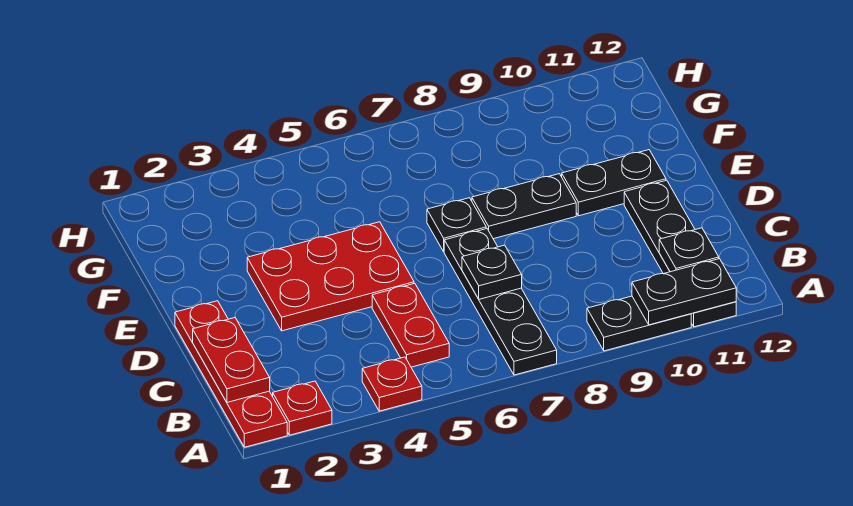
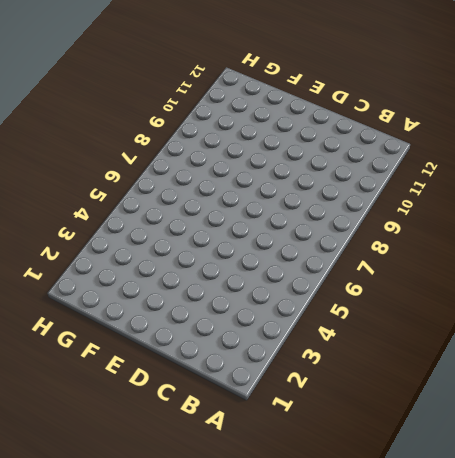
none -> red 1x4 plate [175,301,287,447]
none -> red 1x1 plate [273,381,332,435]
none -> red 1x1 plate [362,357,422,411]

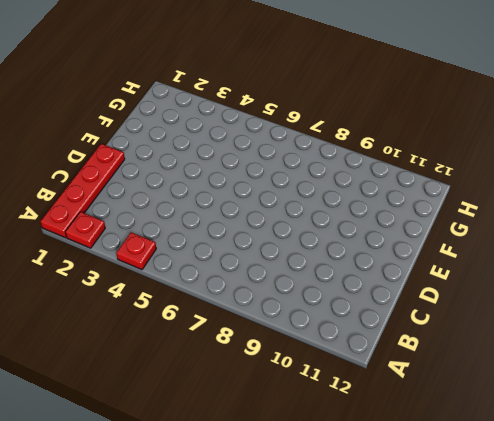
none -> black 1x4 plate [444,229,557,375]
none -> black 1x2 plate [587,296,691,351]
none -> black 1x4 plate [624,180,736,327]

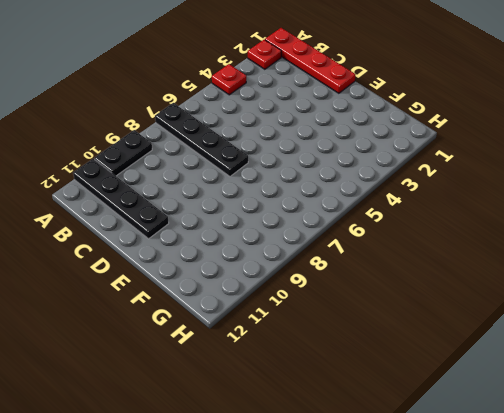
none -> red 1x2 plate [372,283,449,367]
none -> red 2x3 plate [247,222,414,331]
none -> black 1x1 plate [427,198,486,252]

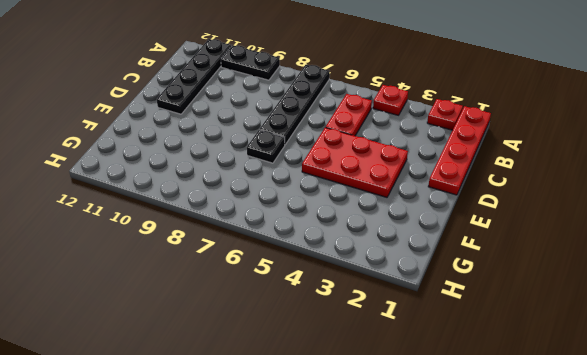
none -> black 1x2 plate [472,174,576,239]
none -> black 1x2 plate [562,150,666,216]
none -> black 1x2 plate [632,259,736,325]

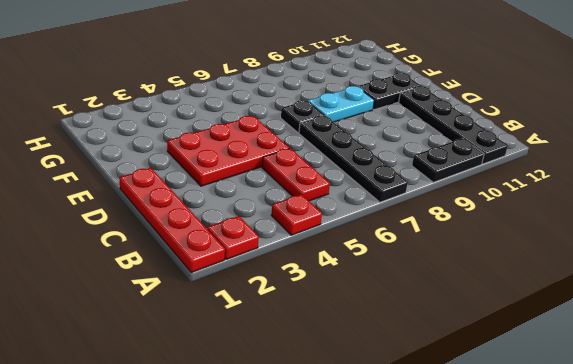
cyan 1x2 plate [308,86,374,122] -> black 1x2 plate [472,174,576,239]
none -> black 1x2 plate [632,259,736,325]
none -> red 1x2 plate [193,318,270,402]
none -> black 1x1 plate [659,228,719,272]

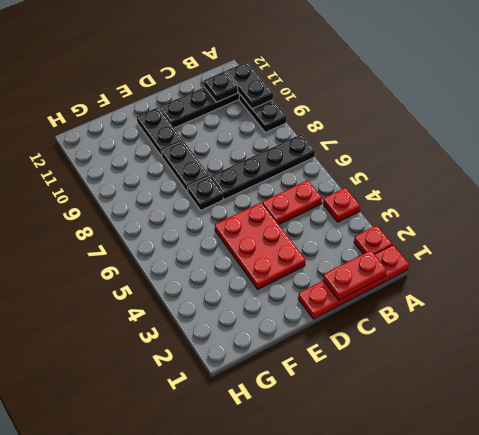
none -> black 1x1 plate [462,245,522,299]

